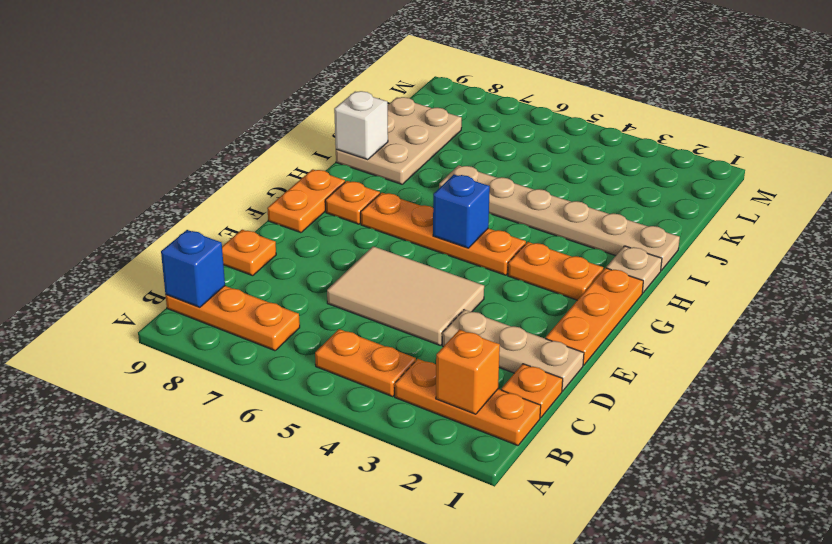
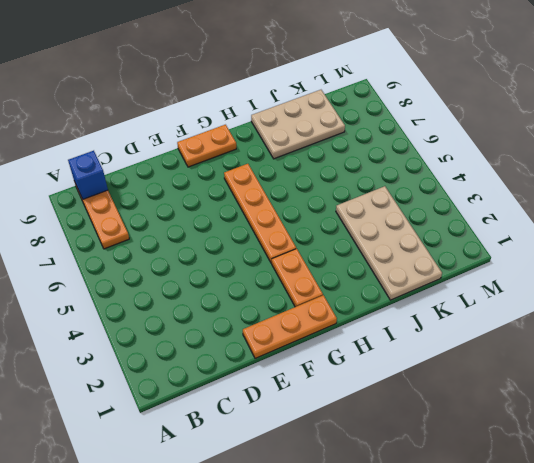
tan 2x4 plate [336,186,442,300] -> none
none -> orange 1x3 plate [395,359,541,445]
none -> orange 1x2 plate [315,329,416,397]
none -> orange 1x1 plate [501,364,563,418]

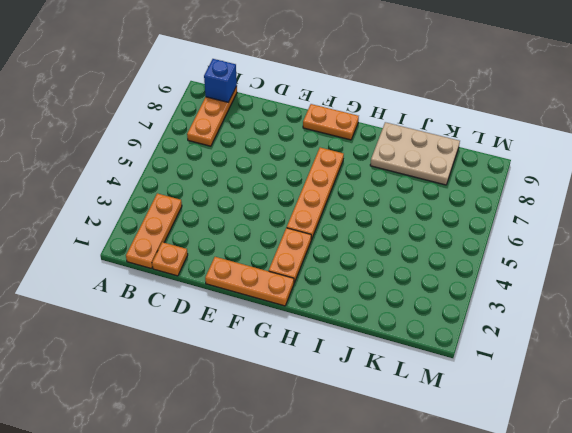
none -> orange 1x2 plate [315,329,416,397]
none -> tan 1x3 plate [442,310,584,391]
none -> tan 2x3 tile [327,246,484,345]

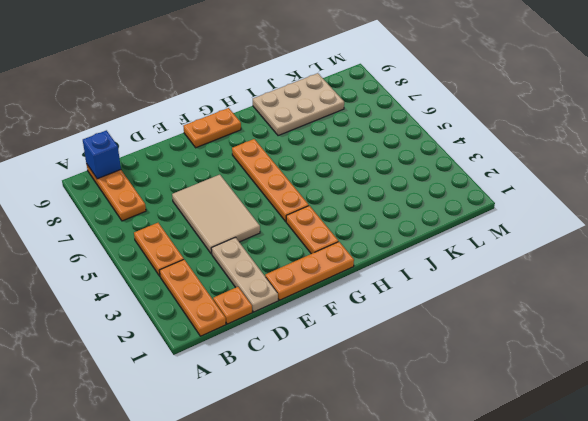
none -> orange 1x1 plate [222,230,276,276]
none -> orange 1x1 plate [325,181,380,224]
none -> tan 1x1 plate [606,246,662,293]

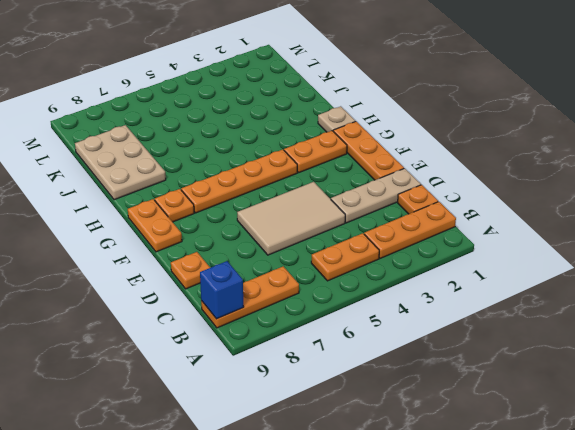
none -> tan 1x6 plate [439,165,680,270]
none -> orange 1x1 brick [436,330,500,414]
none -> blue 1x1 brick [433,174,490,248]

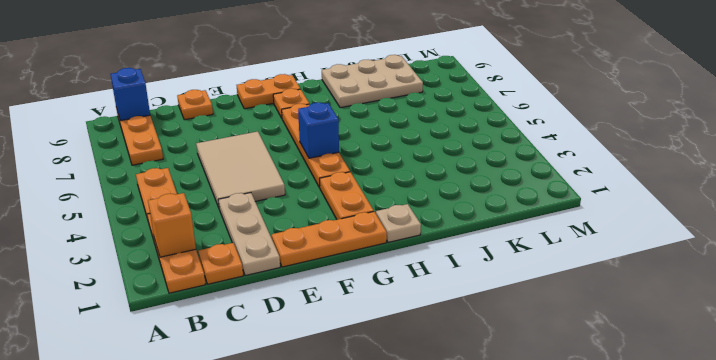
none -> tan 1x6 plate [439,165,680,270]
none -> white 1x1 brick [334,91,388,160]

